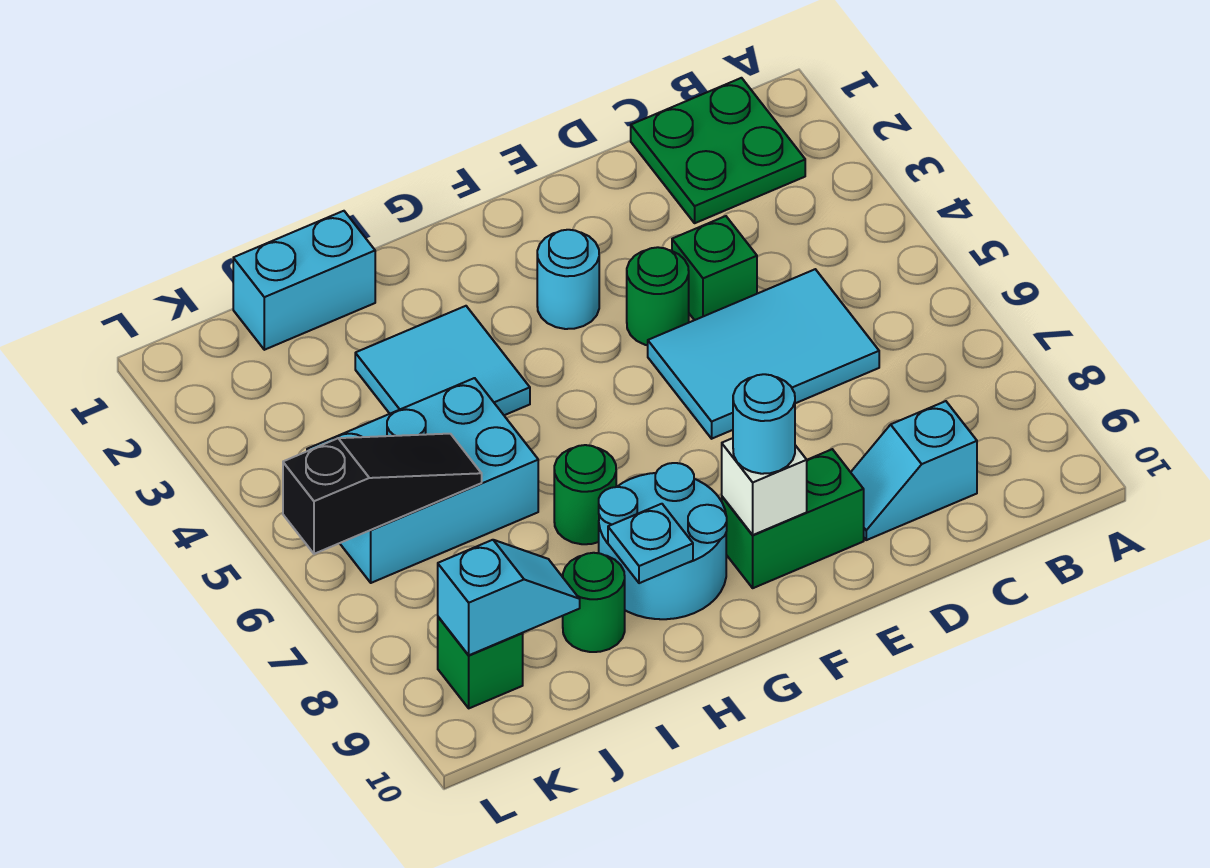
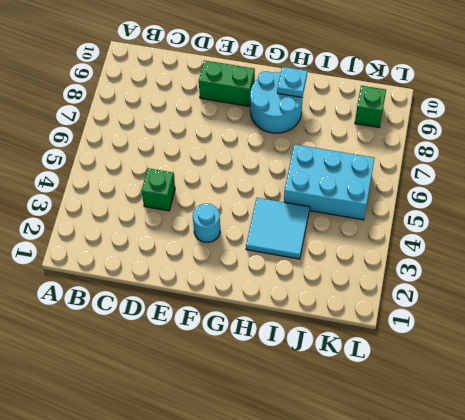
none -> green 2x2 plate [631,78,805,223]
none -> cyan 2x3 tile [648,269,879,439]
none -> cyan 1x2 slope [851,401,977,540]

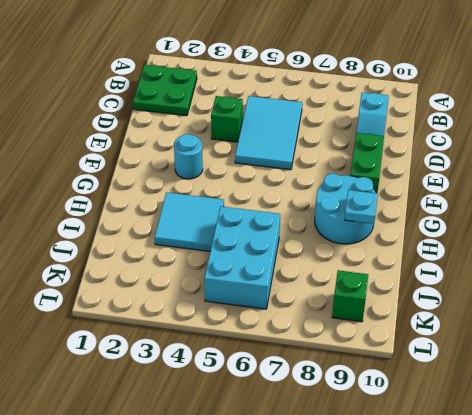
none -> green 1x1 round brick [627,247,689,345]
none -> green 1x1 round brick [554,445,616,544]
none -> cyan 1x2 brick [233,211,375,350]

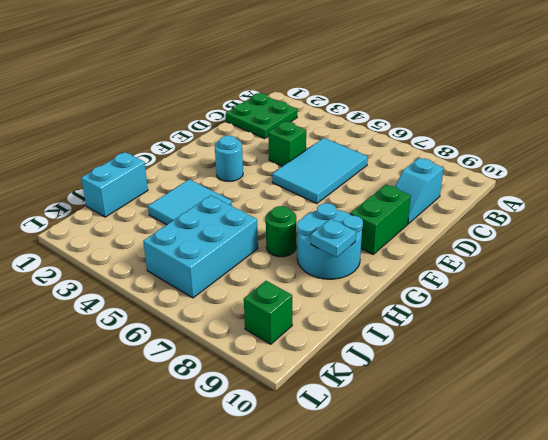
none -> green 1x1 round brick [627,247,689,345]
none -> green 1x1 round brick [563,553,625,652]
none -> white 1x1 brick [722,438,807,535]

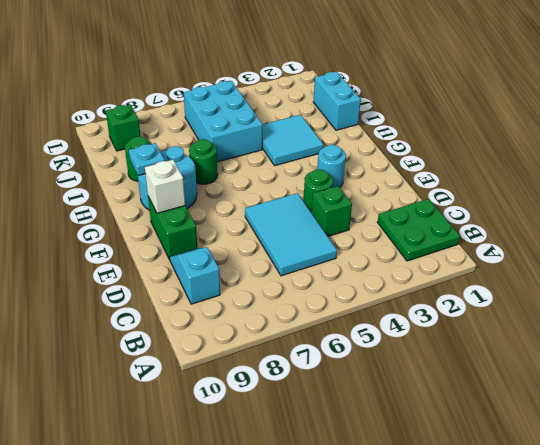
none -> black 1x3 slope [283,434,482,554]
none -> cyan 1x2 slope [438,540,580,655]
none -> cyan 1x1 round brick [733,374,795,474]

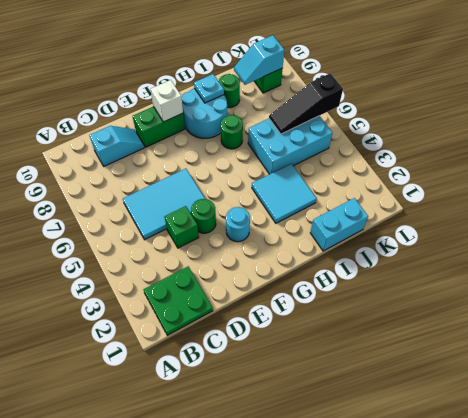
none -> cyan 1x1 round brick [733,374,795,474]

